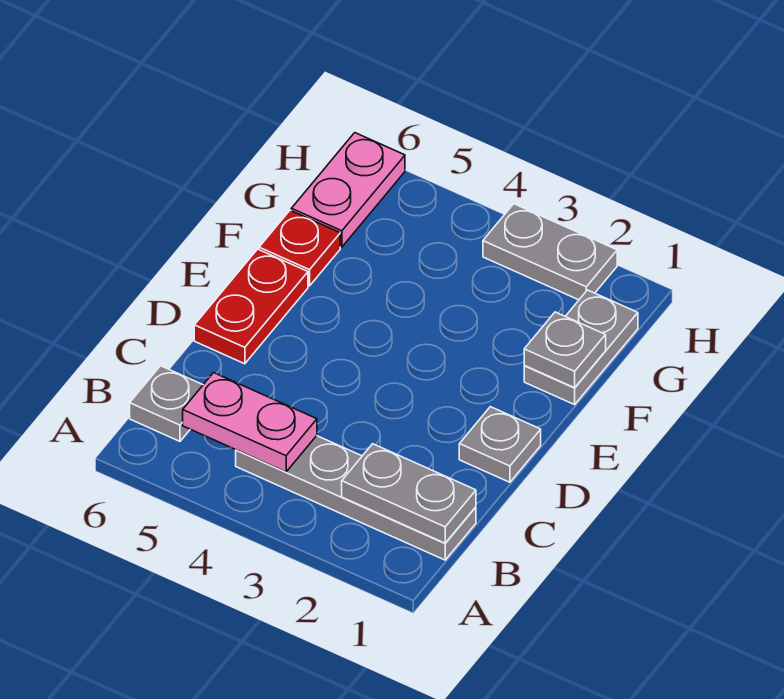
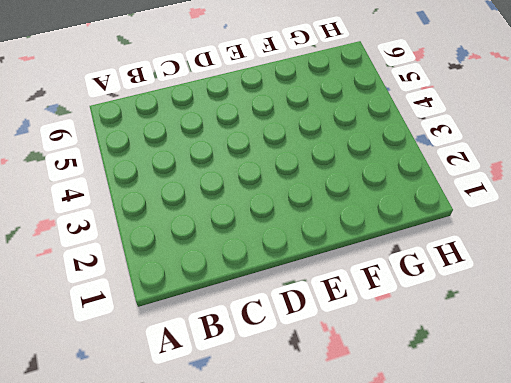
none -> grey 1x4 plate [236,436,476,560]
none -> grey 1x1 plate [130,366,203,441]

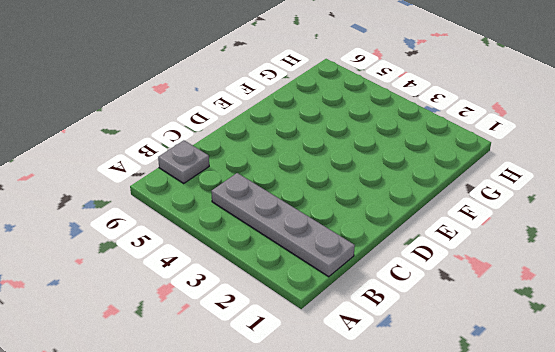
none -> grey 1x1 plate [459,407,541,482]
none -> red 1x2 plate [194,249,308,364]

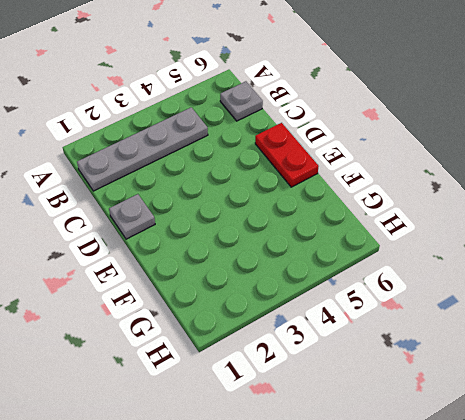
none -> grey 1x2 plate [524,290,638,405]
none -> red 1x1 plate [259,210,340,286]

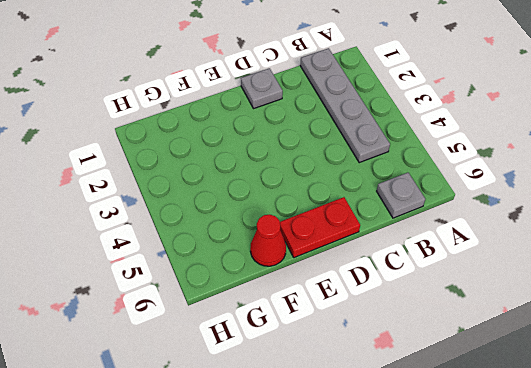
red 1x1 cone [250,214,286,266] -> red 1x1 plate [259,210,340,286]
none -> grey 1x2 plate [524,290,638,405]
none -> pink 1x2 plate [291,133,405,247]

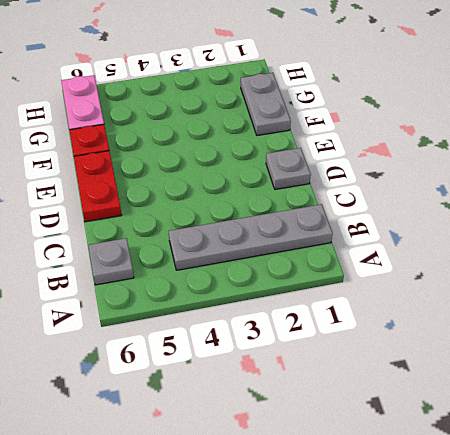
none -> grey 1x2 plate [483,204,617,300]
none -> grey 1x2 plate [342,444,476,543]

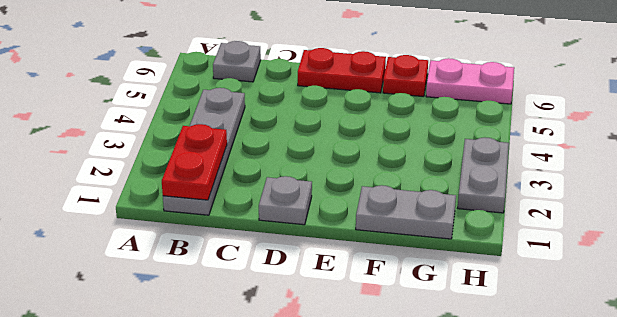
red 1x2 plate [162,124,227,200] -> grey 1x2 plate [342,444,476,543]
none -> pink 1x2 plate [183,373,317,472]
none -> grey 1x1 plate [524,312,606,388]

